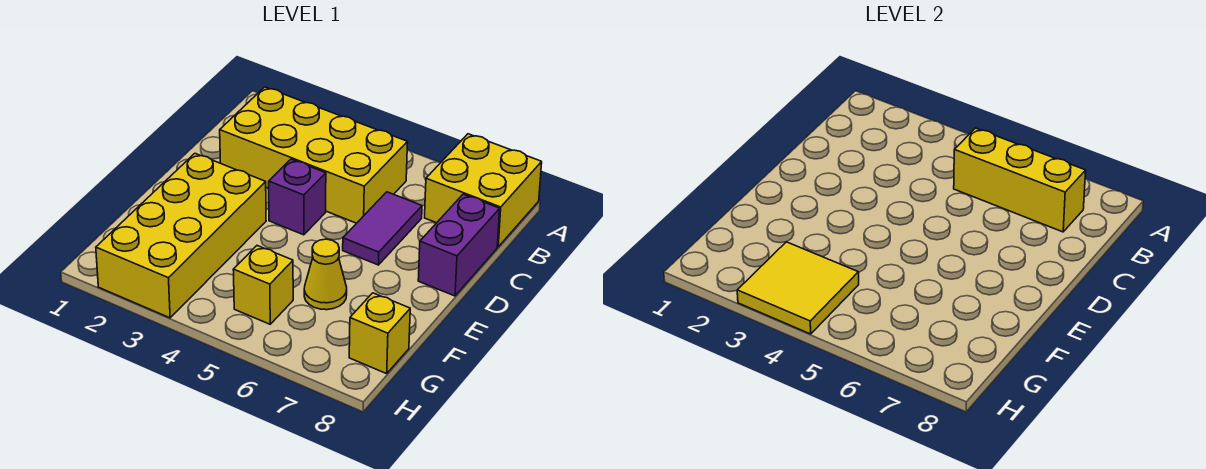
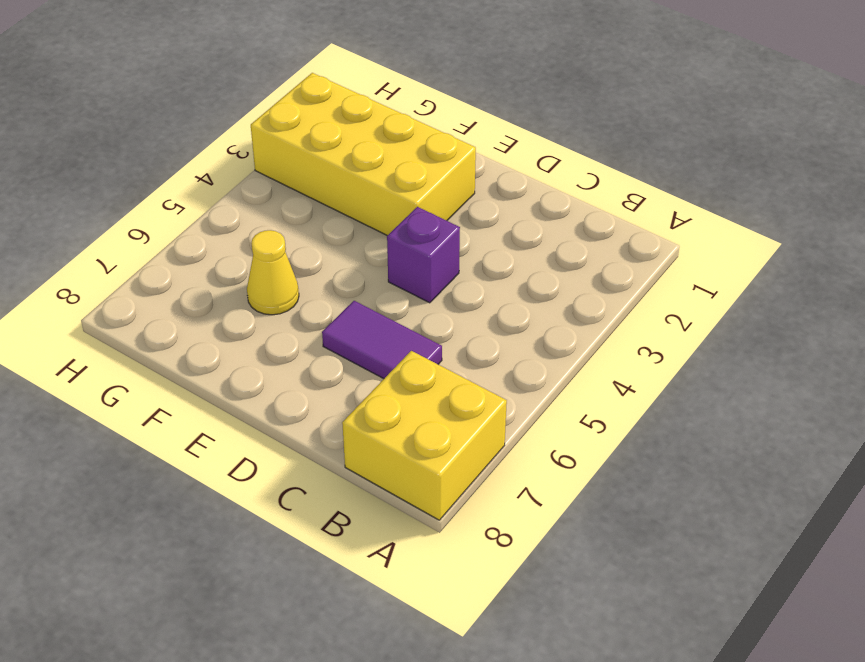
none -> yellow 2x4 brick [220,87,408,223]
none -> purple 1x2 brick [418,194,500,296]

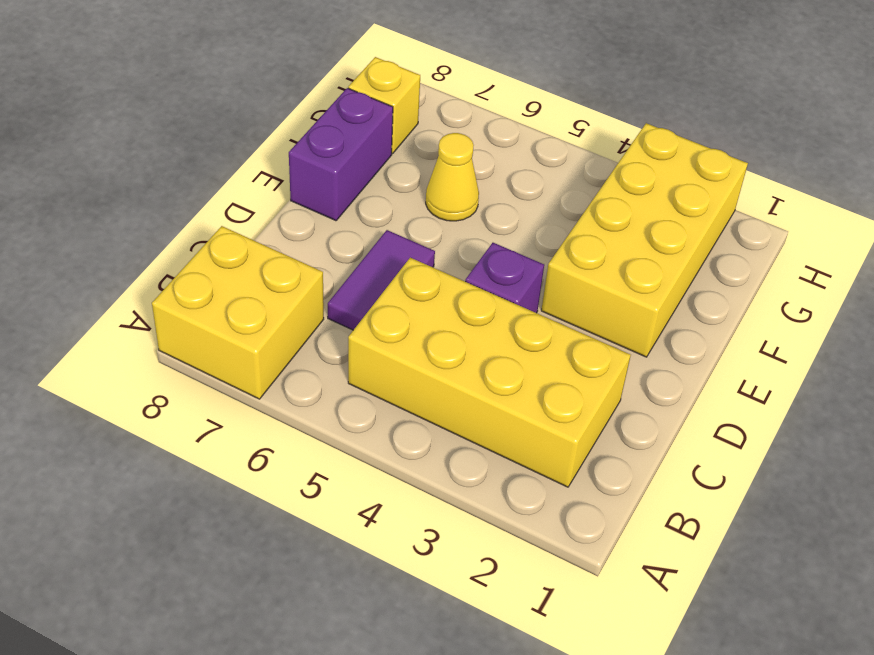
purple 1x2 brick [289,88,393,221] -> purple 1x2 brick moved to [418,194,500,296]
none -> yellow 1x1 brick [233,246,293,324]
none -> yellow 1x3 brick [954,128,1086,232]

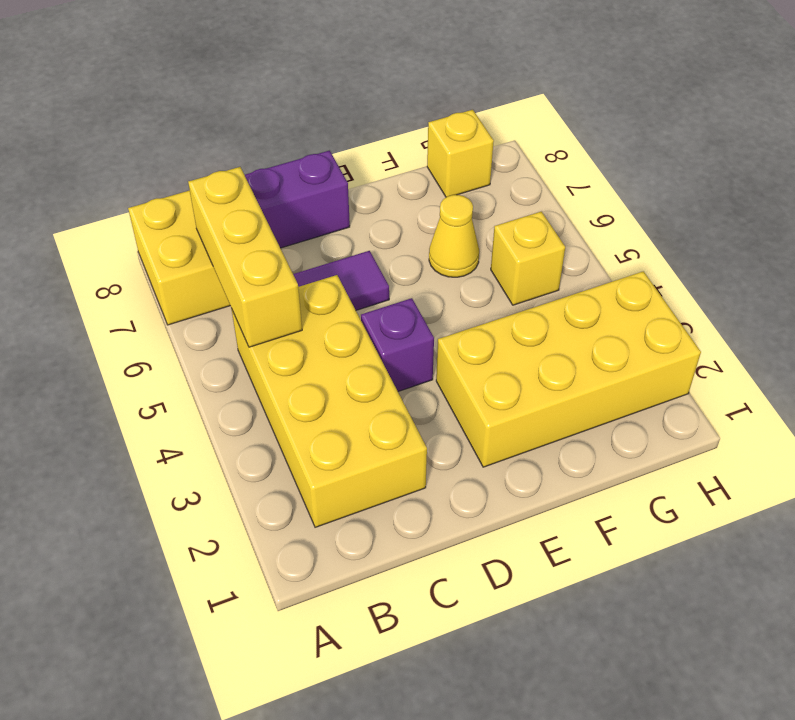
none -> yellow 2x2 tile [737,242,859,334]

